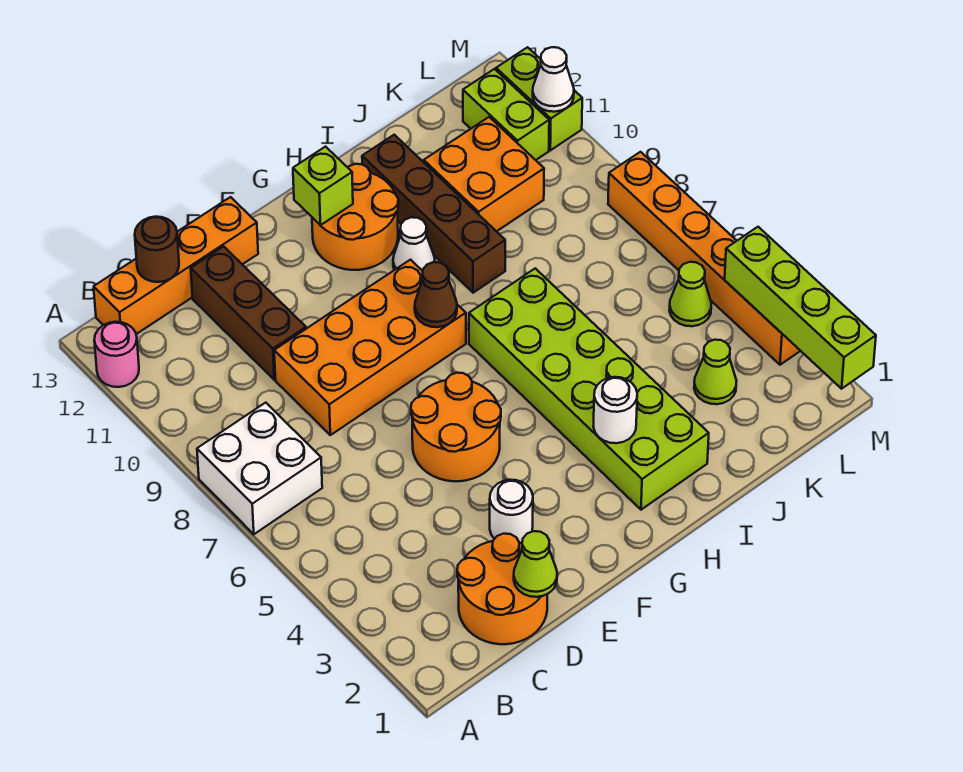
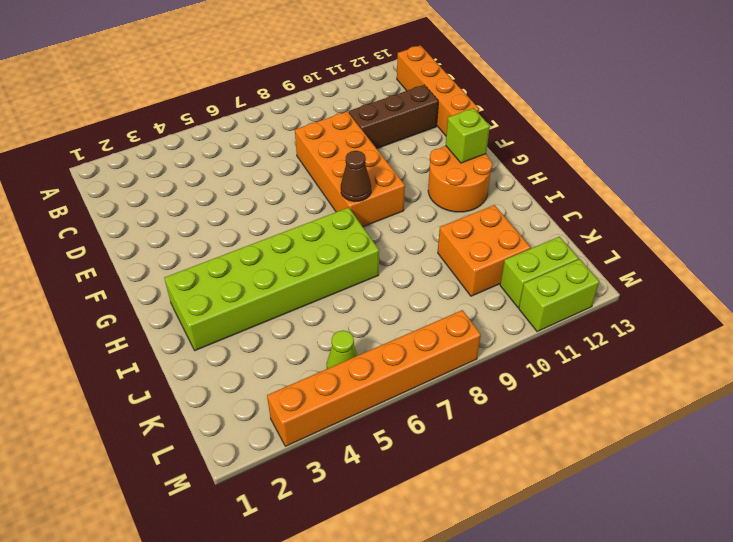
none -> white 2x2 brick [197,403,322,534]
none -> pink 1x1 round brick [94,322,139,387]
none -> orange 2x2 round brick [457,534,548,644]

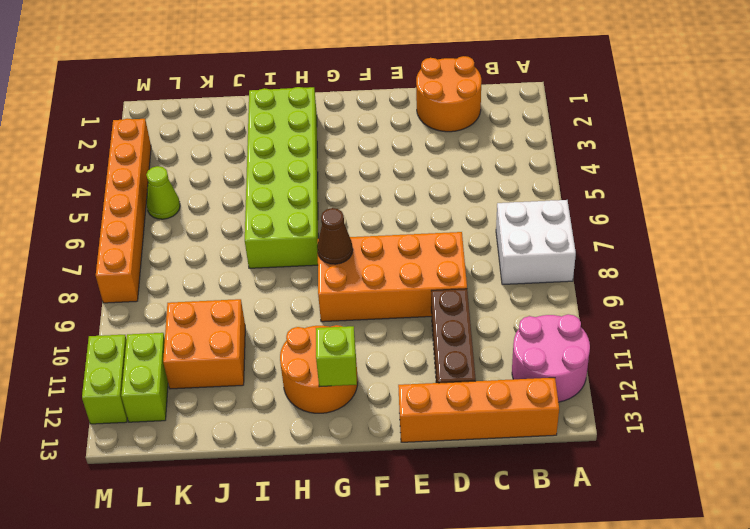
pink 2x2 round brick [512,314,590,402] -> pink 1x1 round brick [94,322,139,387]
none -> white 1x1 round brick [490,480,533,543]
none -> orange 2x2 round brick [411,373,501,481]
none -> white 1x1 cone [393,217,435,271]

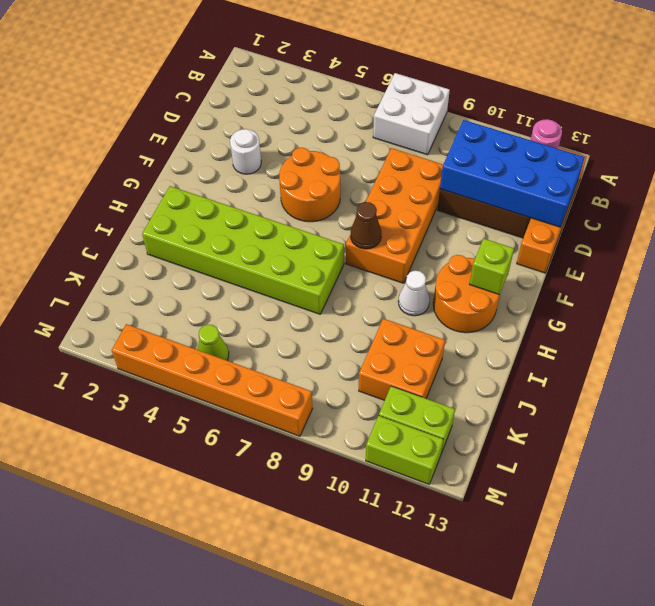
blue 2x4 brick [440,120,585,227] -> brown 1x1 round brick [135,217,179,282]
none -> orange 2x2 round brick [457,534,548,644]
none -> brown 1x4 brick [362,135,505,293]
none -> lime 1x1 cone [694,340,737,404]

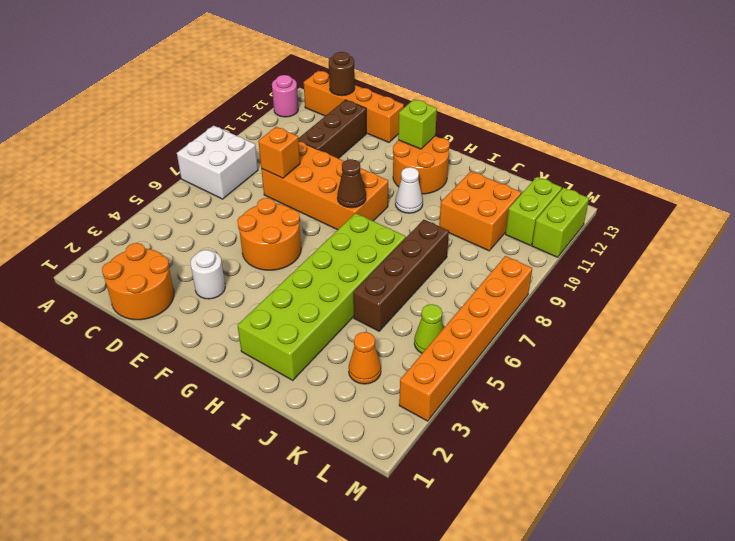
orange 1x1 brick [258,127,300,178] -> none
brown 1x4 brick [353,220,449,331] -> brown 1x4 brick moved to [362,135,505,293]
orange 1x1 cone [349,332,381,384] -> lime 1x1 cone [694,340,737,404]
none -> lime 1x1 cone [514,531,557,597]
none -> white 1x1 round brick [593,377,637,443]
none -> lime 1x4 brick [725,227,876,389]

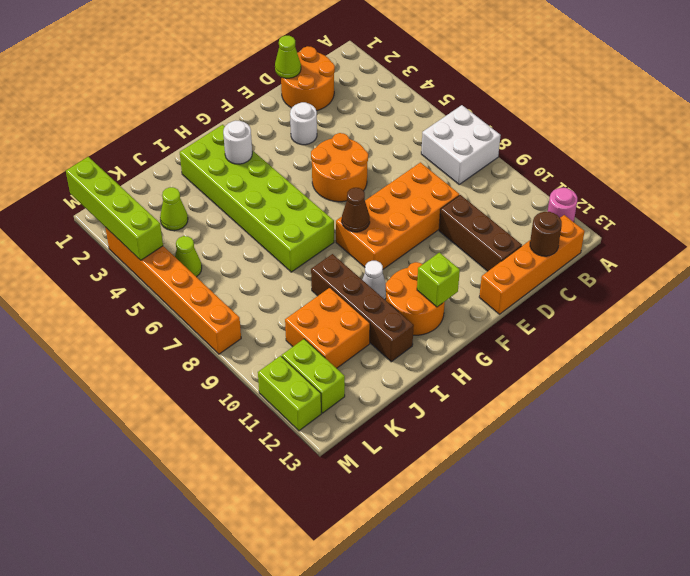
none -> white 1x1 cone [533,47,574,112]

